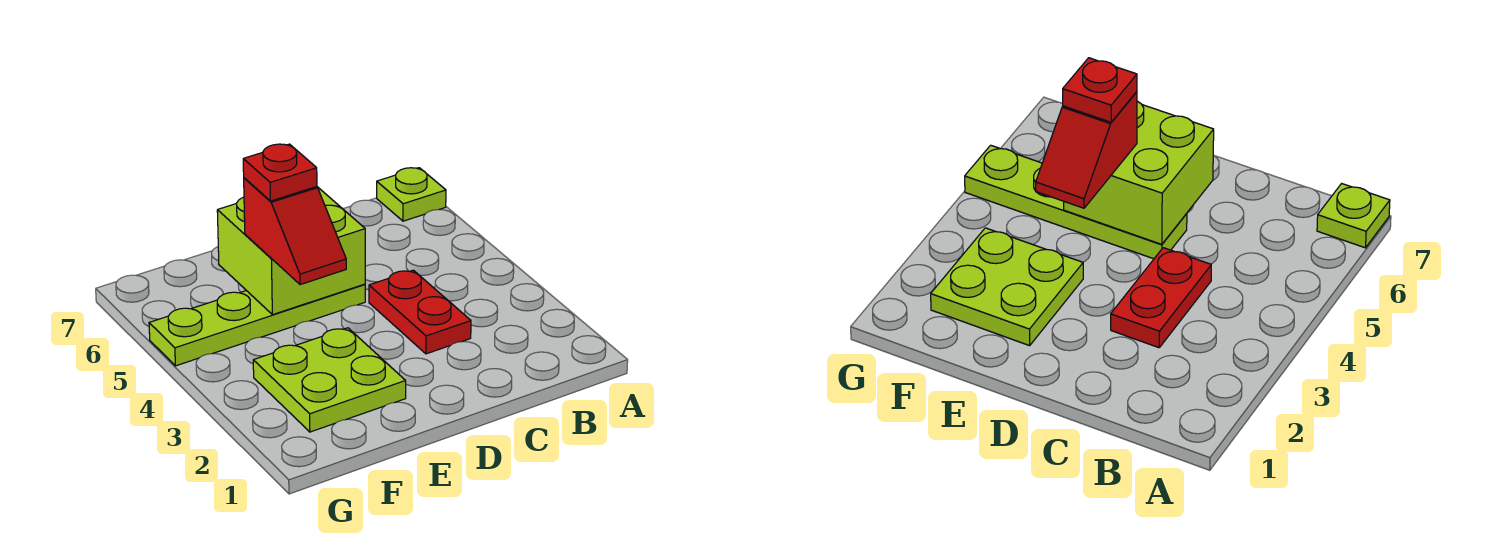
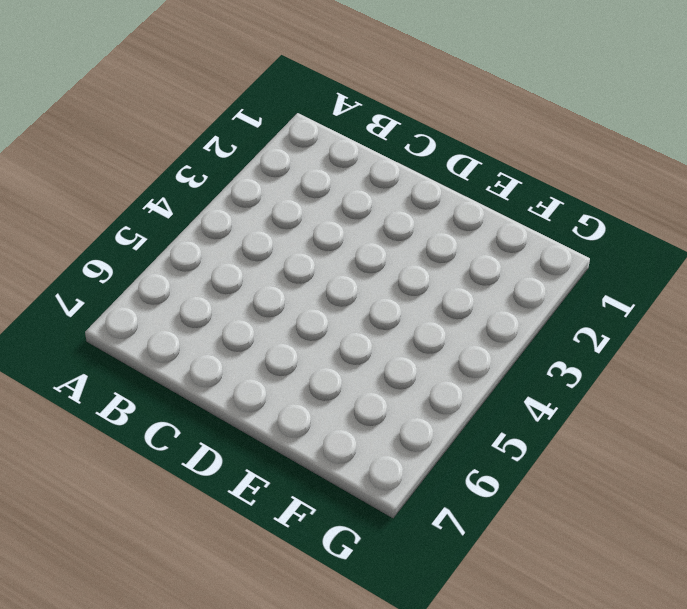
none -> lime 1x1 plate [377,168,446,221]
none -> red 1x2 plate [369,270,471,354]

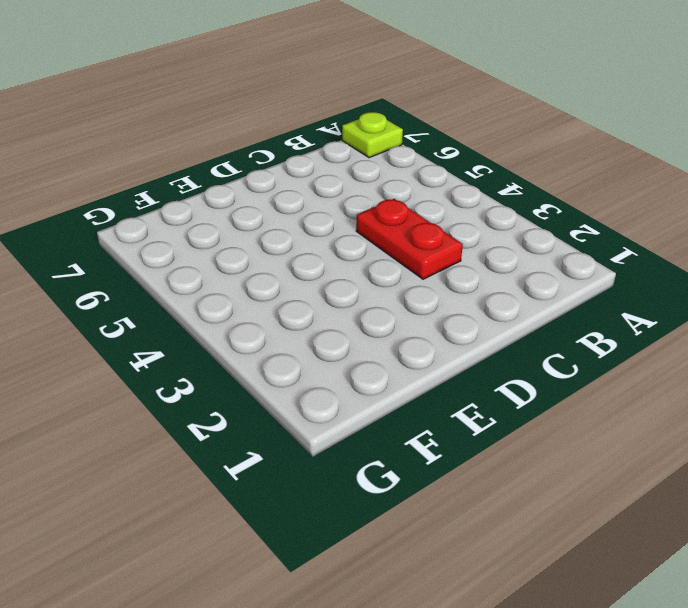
none -> lime 1x4 plate [149,284,365,366]
none -> lime 2x2 plate [253,328,406,432]

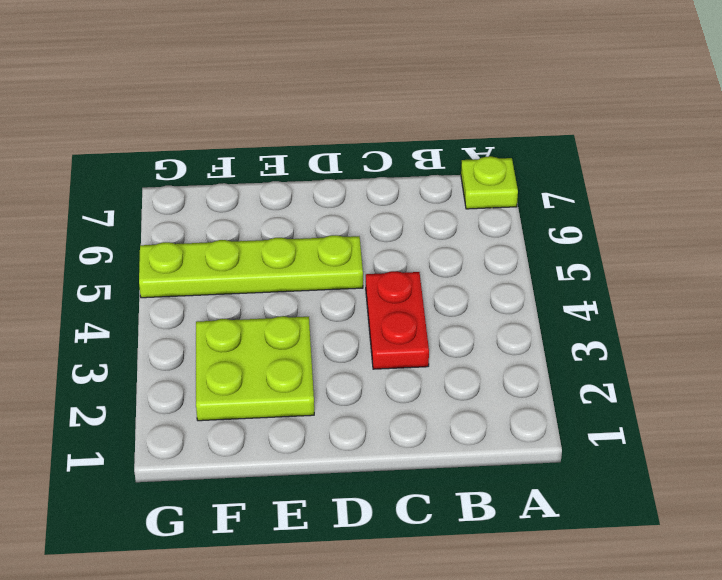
none -> lime 2x2 brick [217,187,365,315]
none -> red 1x2 slope [244,178,346,285]

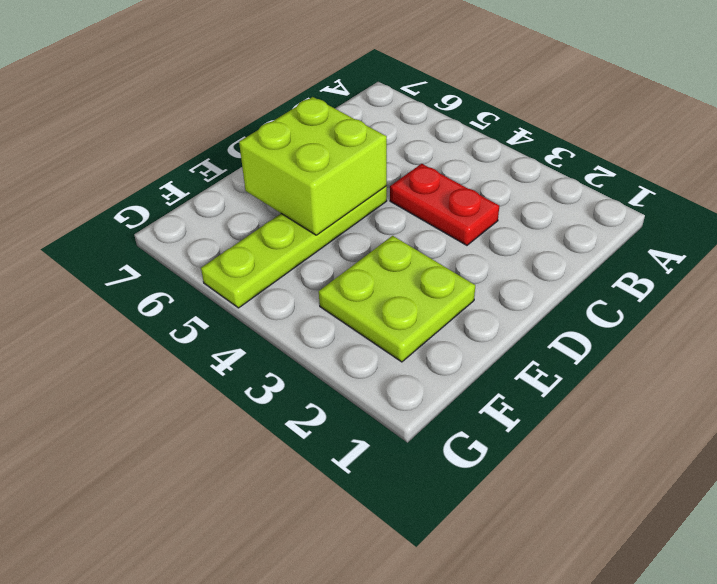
none -> lime 1x1 plate [377,168,446,221]
none -> red 1x2 slope [244,178,346,285]

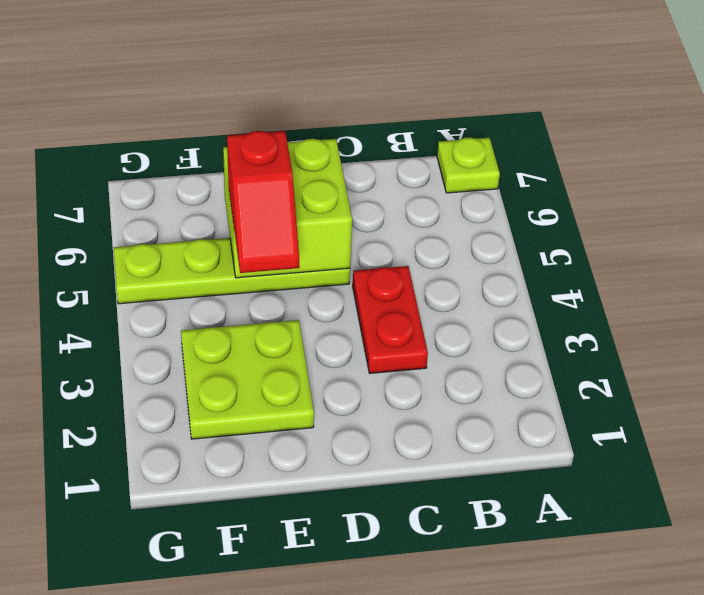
none -> red 1x1 plate [243,144,317,201]

